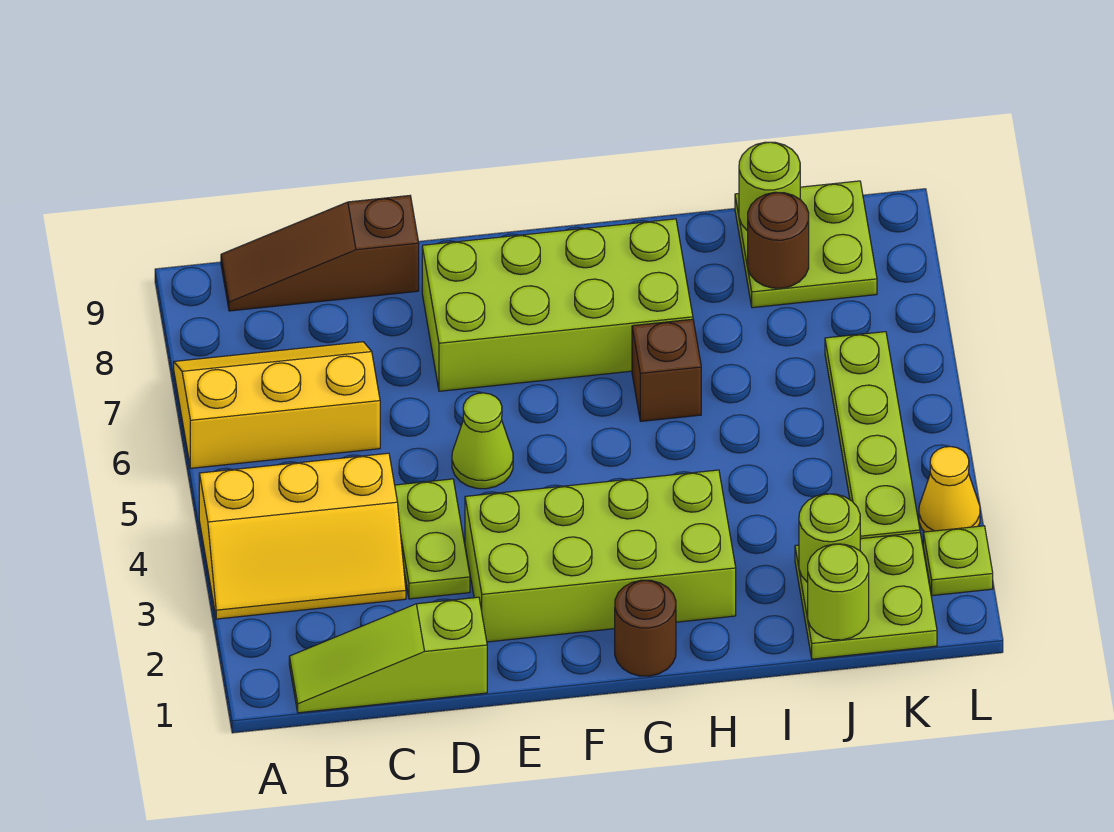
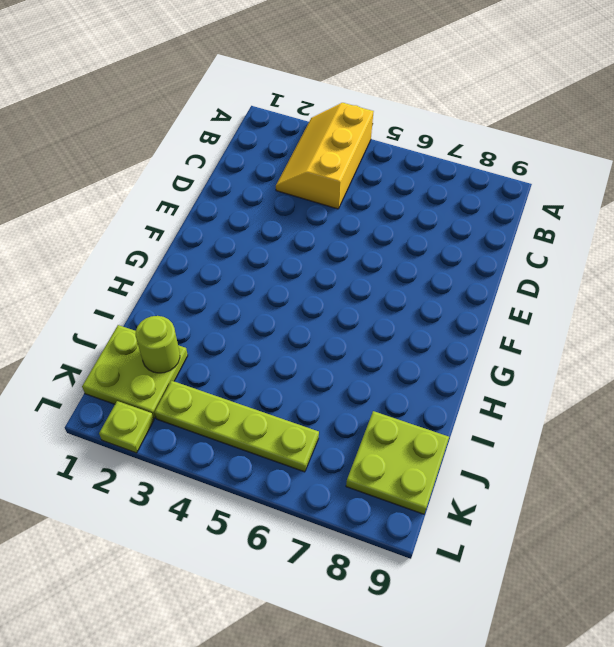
none -> yellow 2x3 slope [174,342,380,468]
none -> lime 1x3 slope [289,597,487,713]
none -> brown 1x3 slope [221,196,419,311]

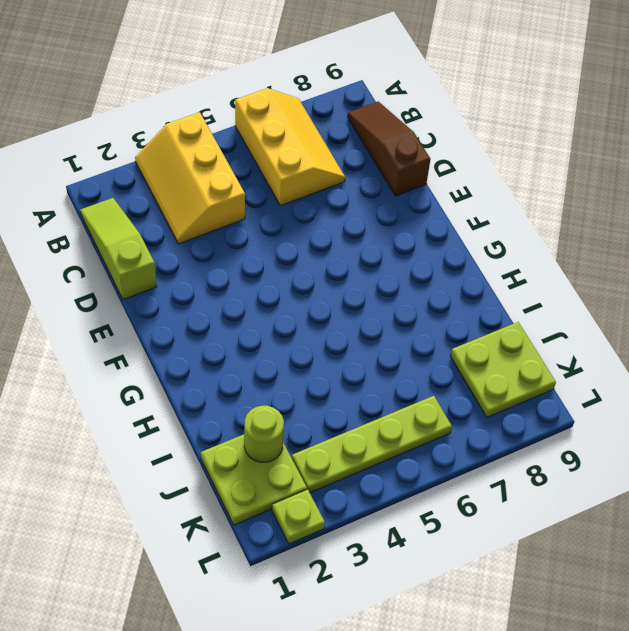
none -> lime 1x2 plate [395,479,470,599]
none -> lime 2x4 brick [465,470,736,642]
none -> lime 1x1 cone [452,393,513,489]

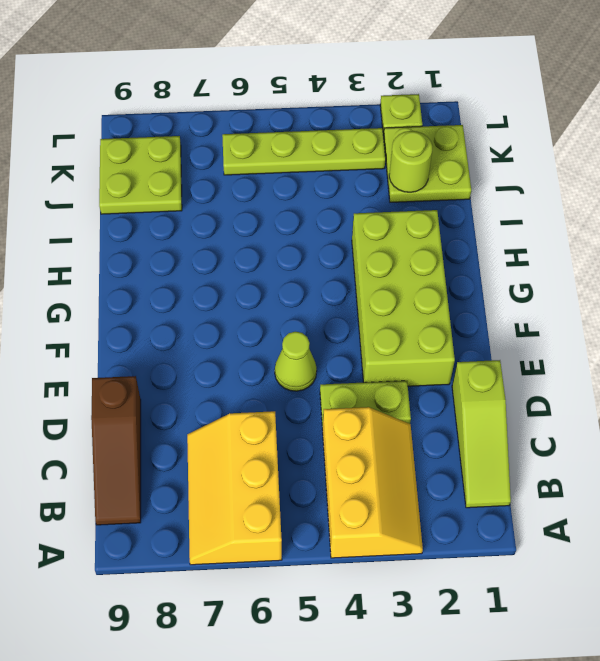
none -> lime 2x4 brick [422,219,693,391]
none -> brown 1x1 round brick [615,580,676,676]
none -> brown 1x1 brick [632,319,701,421]

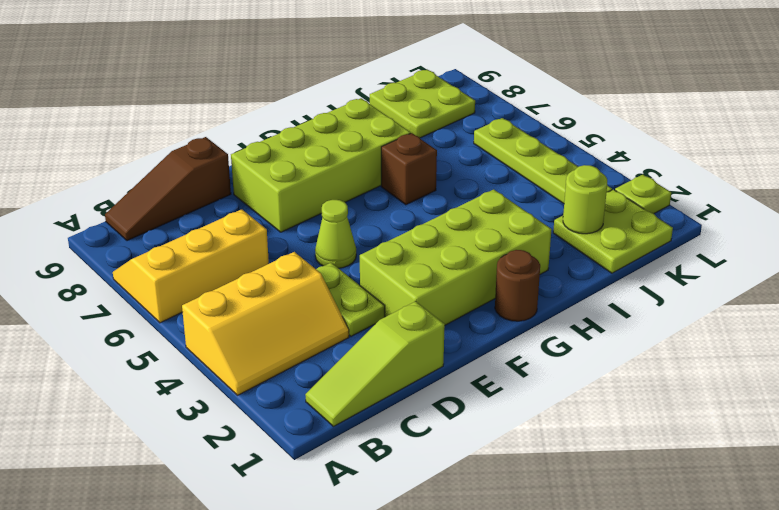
none -> yellow 1x1 cone [919,447,980,532]
none -> lime 1x1 round brick [808,544,869,640]
none -> brown 1x1 round brick [748,192,809,288]

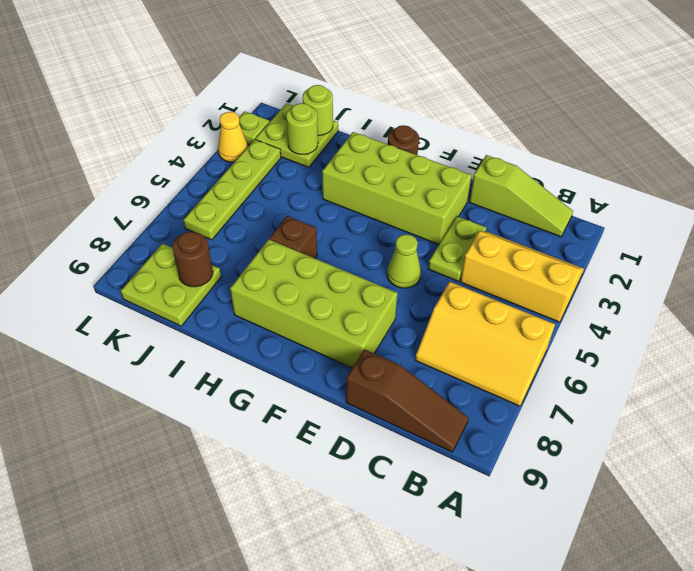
none -> lime 1x1 round brick [739,142,800,231]

